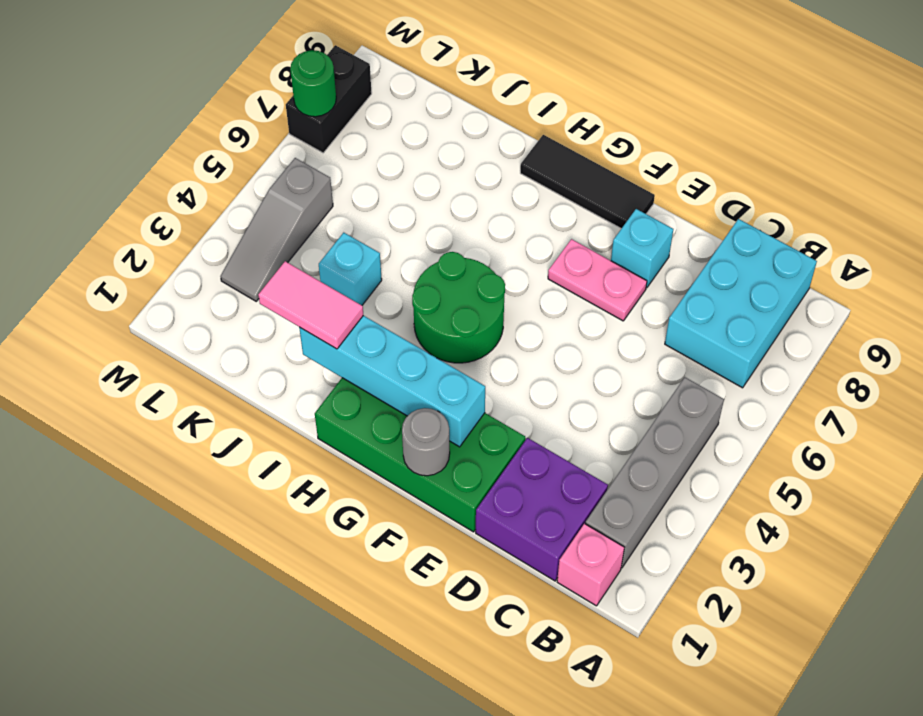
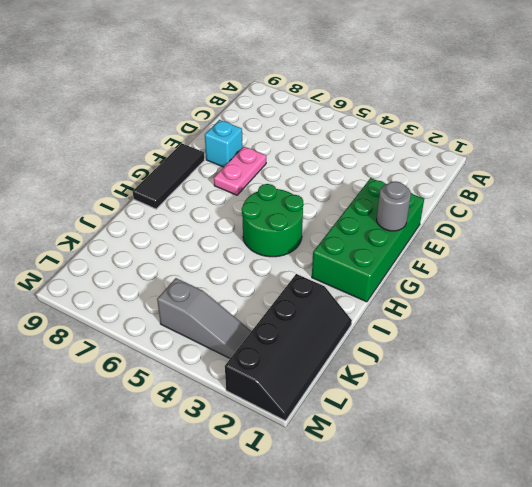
black 2x4 slope [225,274,352,421] -> none
none -> pink 1x1 brick [557,524,624,606]
none -> grey 1x4 brick [585,377,724,568]
none -> cyan 2x3 brick [665,219,817,388]

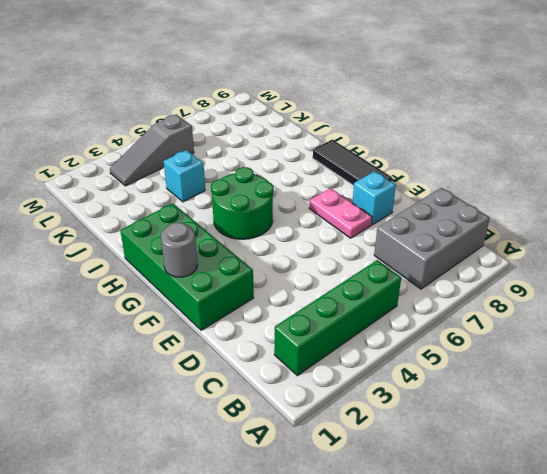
green 1x4 brick [274,260,401,376] -> grey 1x4 brick [585,377,724,568]
grey 2x3 brick [374,188,490,289] -> cyan 2x3 brick [665,219,817,388]
none -> pink 1x1 brick [557,524,624,606]
none -> purple 2x2 brick [476,438,608,581]
none -> black 1x2 brick [286,45,372,153]

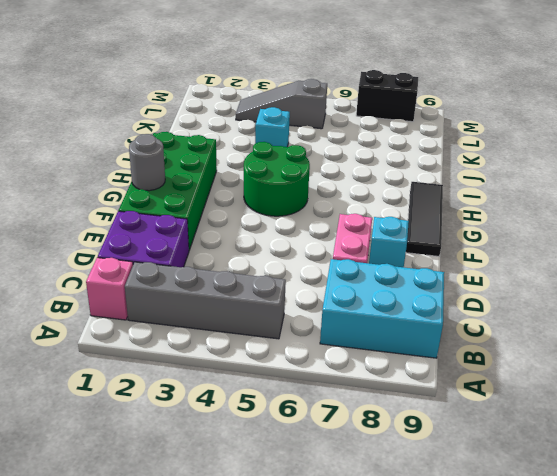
none -> cyan 1x4 brick [299,316,485,447]
none -> green 1x1 round brick [290,50,336,117]
none -> pink 1x2 tile [258,261,363,349]

